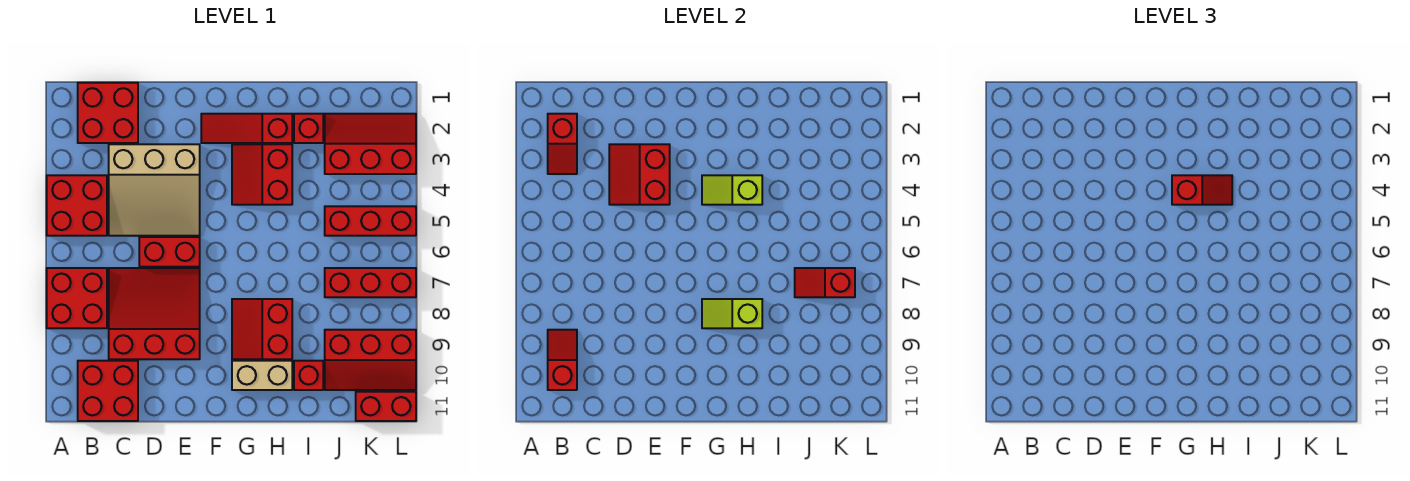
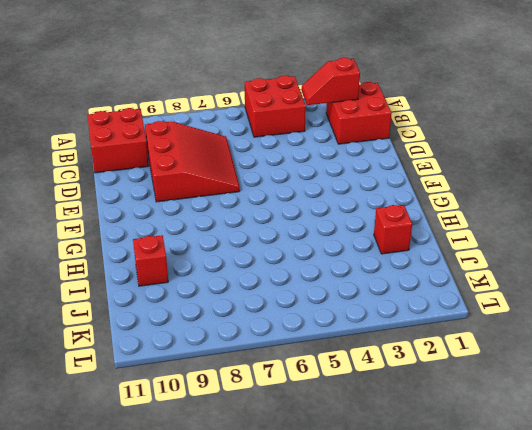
none -> red 2x2 brick [47,268,107,328]
none -> tan 3x3 slope [109,144,200,236]
none -> red 1x2 brick [139,237,200,267]

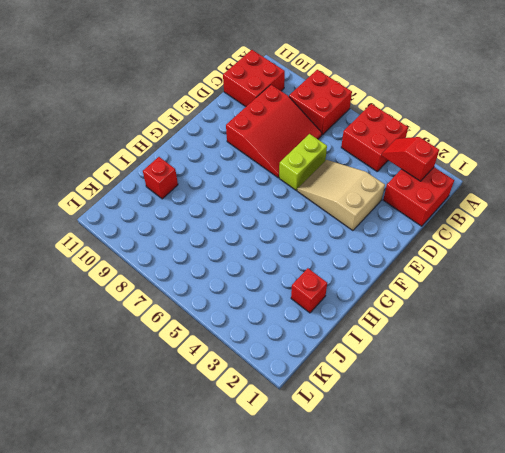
tan 2x3 slope [297,160,385,231] -> tan 3x3 slope [109,144,200,236]
lime 1x2 brick [279,134,327,190] -> red 1x2 brick [139,237,200,267]
none -> red 1x3 slope [201,114,292,143]
none -> red 2x2 slope [232,144,292,205]
none -> red 2x2 slope [232,299,292,359]

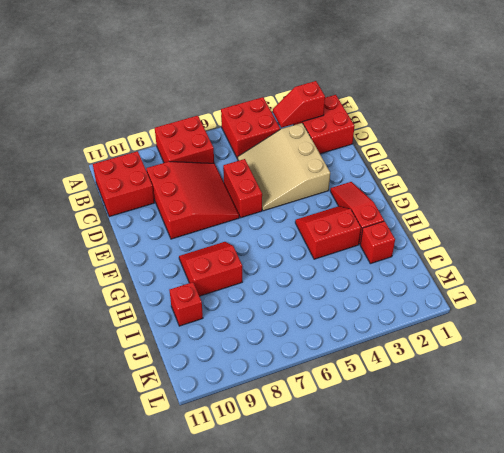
none -> tan 1x2 brick [232,361,292,390]
none -> red 2x3 slope [325,114,416,174]
none -> red 1x3 brick [325,206,416,236]

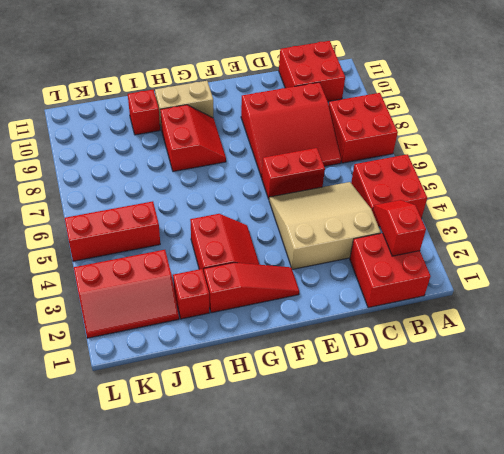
none -> red 1x3 brick [325,268,416,297]
none -> red 2x3 slope [325,330,416,390]
none -> red 1x2 brick [356,392,416,421]

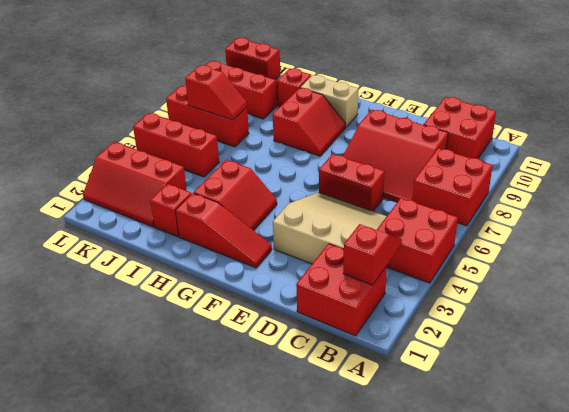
none -> red 1x2 slope [548,330,577,390]
none -> red 2x2 slope [609,144,670,205]
none -> lime 1x2 slope [702,175,762,205]

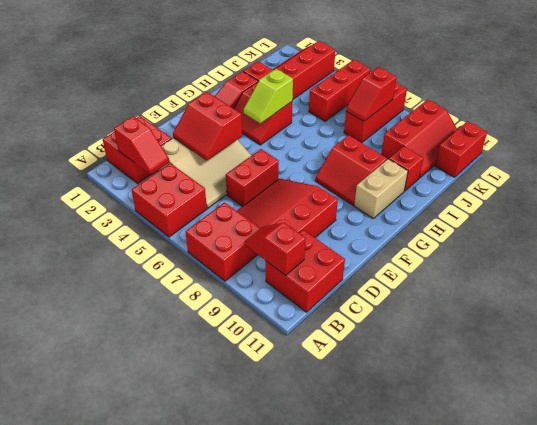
none -> lime 1x2 slope [702,299,762,328]
none -> red 1x2 slope [1172,175,1232,205]

